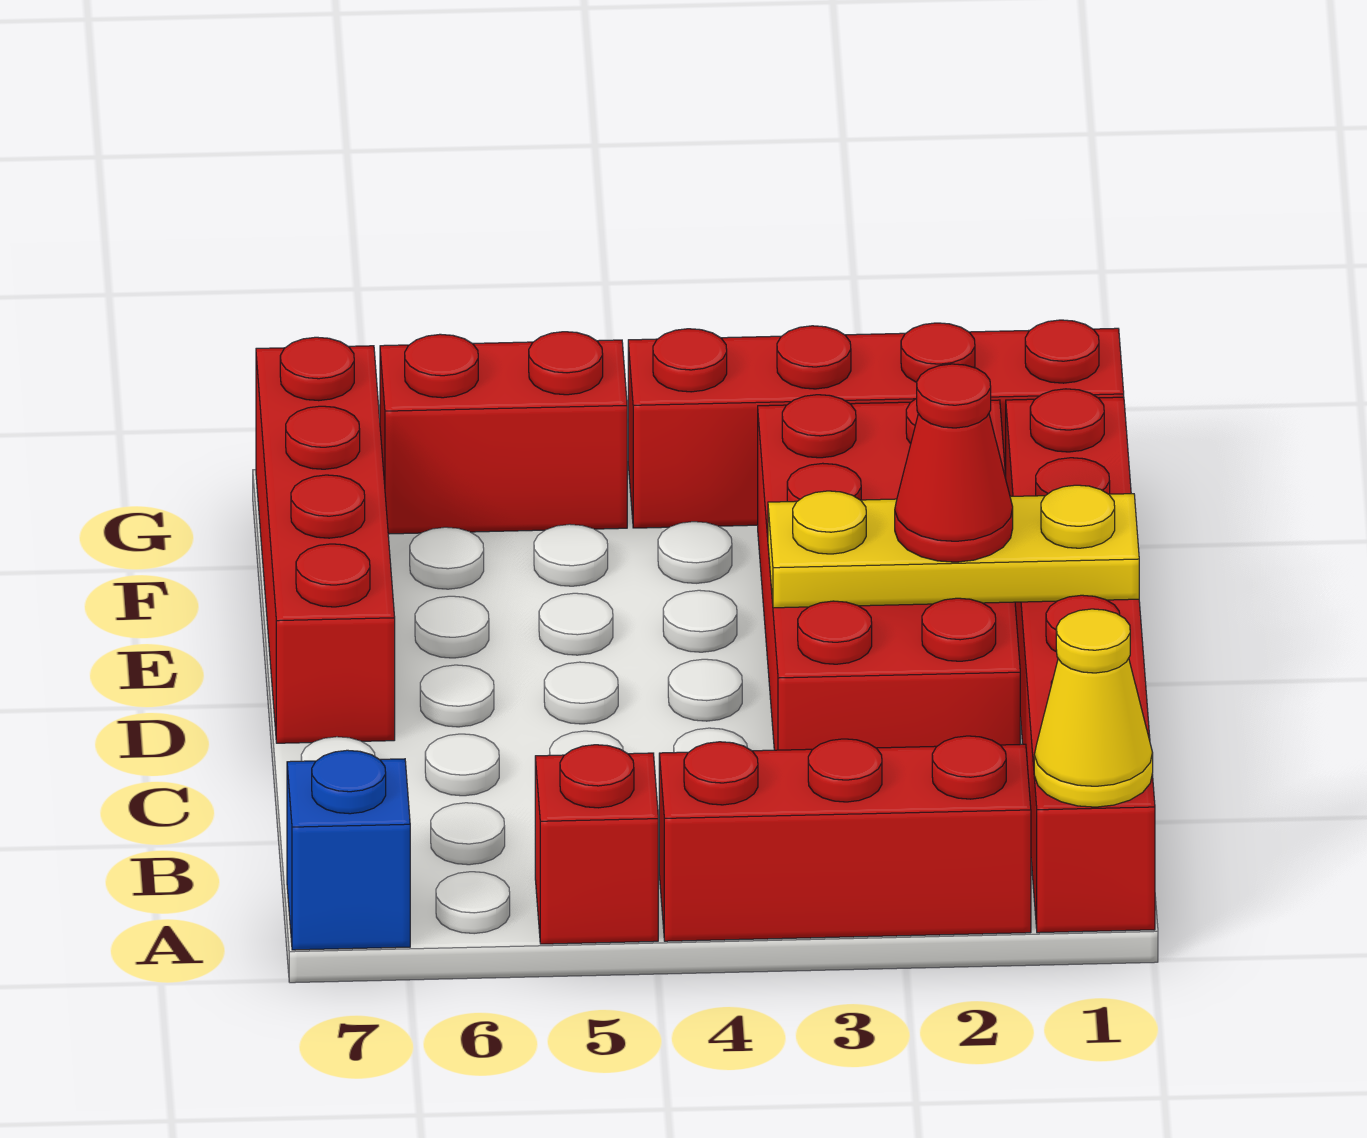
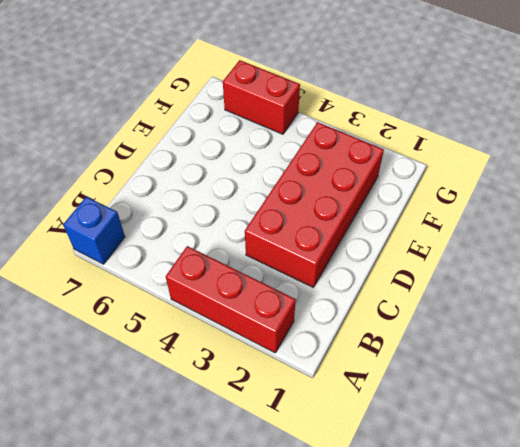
none -> red 1x6 brick [1006,389,1155,933]
none -> red 1x1 brick [535,745,658,944]

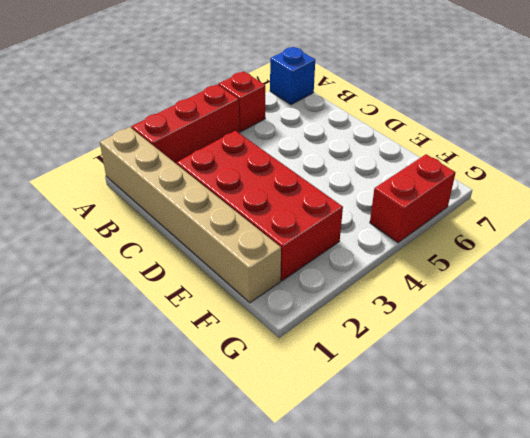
tan 1x6 brick [100,127,281,303] -> red 1x6 brick [1006,389,1155,933]
none -> red 1x4 brick [256,337,395,743]
none -> red 1x4 brick [628,320,1124,528]

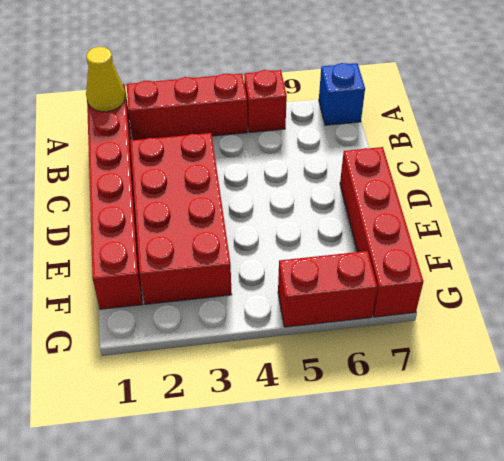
none -> red 1x4 brick [628,320,1124,528]
none -> yellow 1x3 plate [768,485,1139,608]

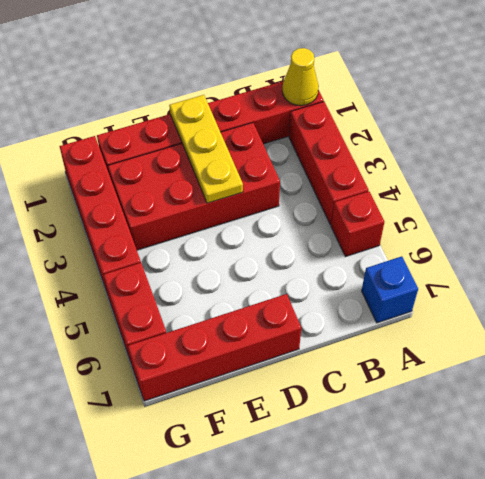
none -> red 1x1 cone [895,364,1013,562]

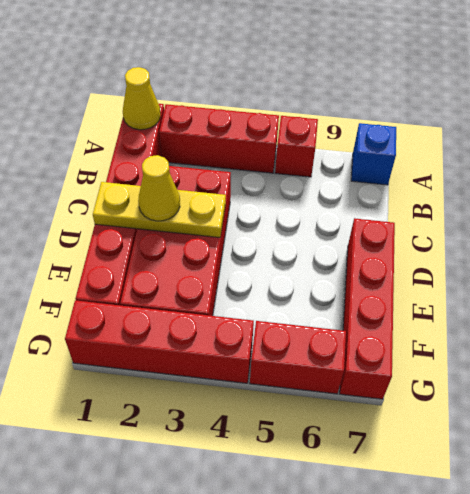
yellow 1x1 cone [138,155,180,221] -> red 1x1 cone [895,364,1013,562]

